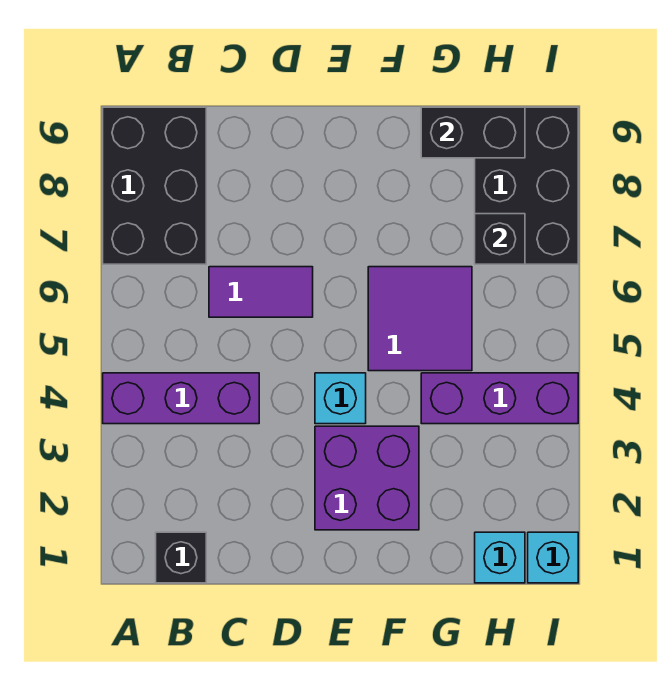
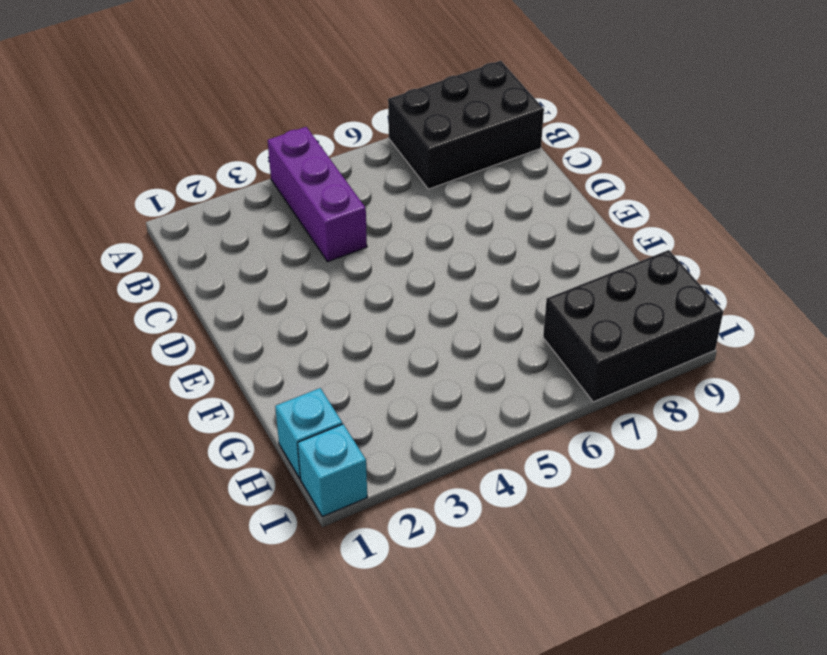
none -> black 1x1 brick [156,532,206,583]
none -> purple 1x2 tile [209,267,313,317]
none -> purple 2x2 brick [315,426,419,530]

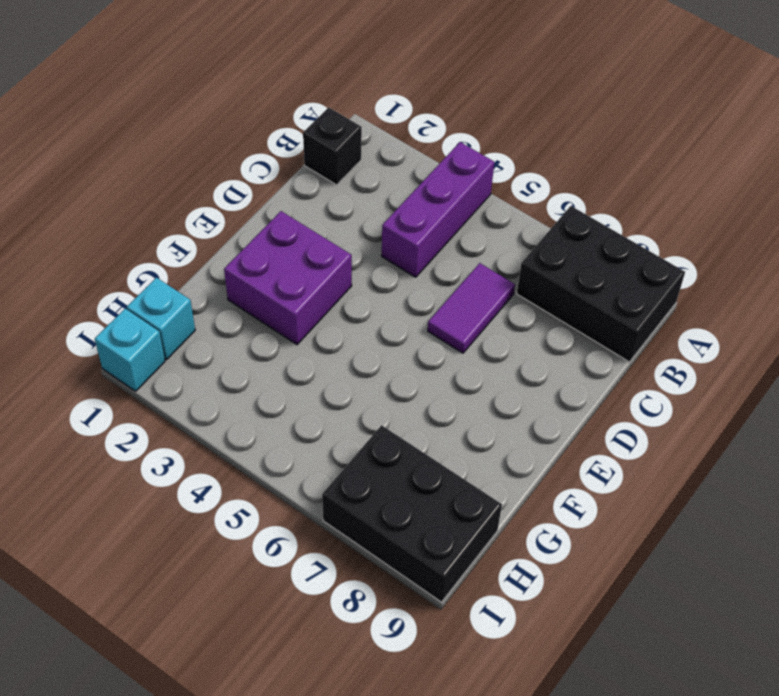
none -> cyan 1x1 brick [315,373,366,424]
none -> purple 2x2 tile [368,267,472,371]
none -> purple 1x3 brick [421,373,578,424]

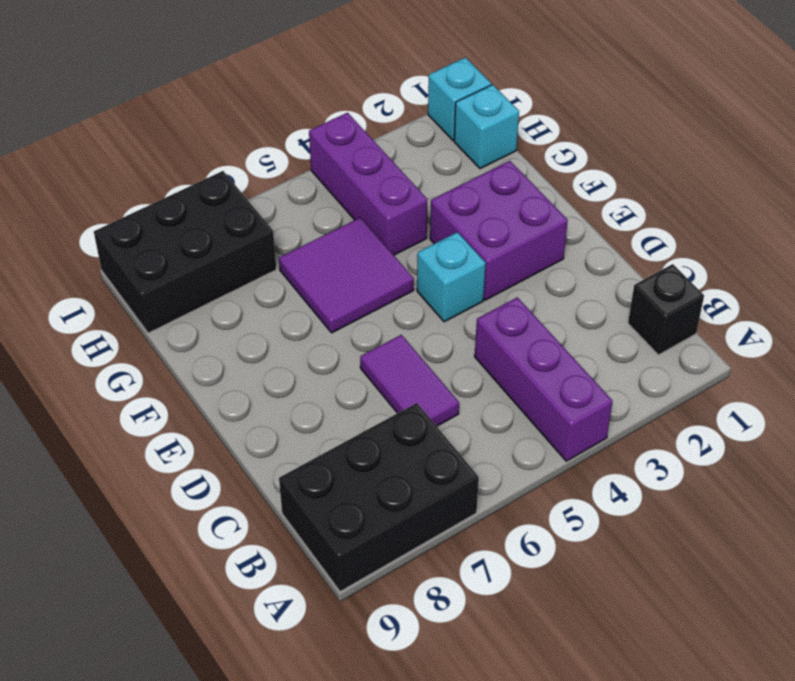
none -> black 1x2 brick [421,107,525,158]
none -> black 1x1 brick [475,214,525,264]

